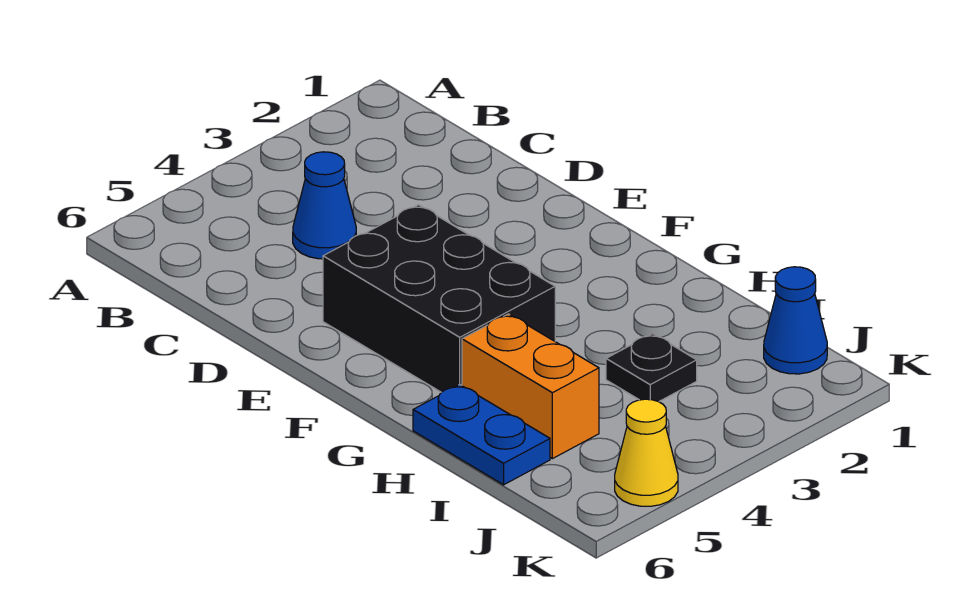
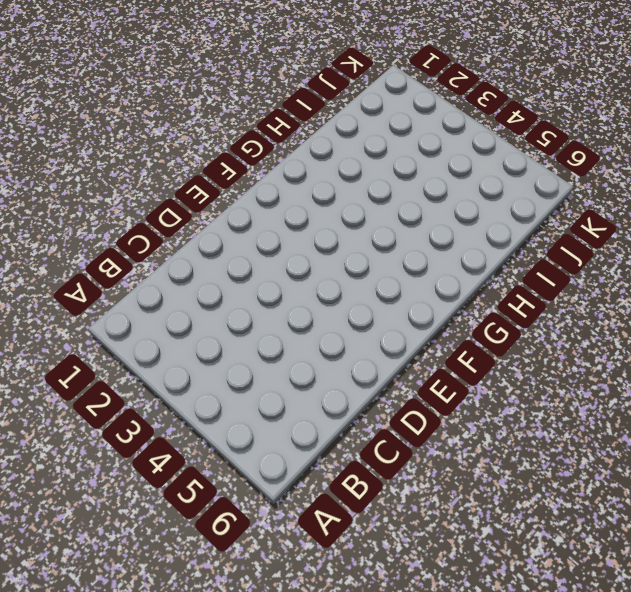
none -> blue 1x1 cone [293,152,356,259]
none -> black 2x3 brick [323,205,555,392]

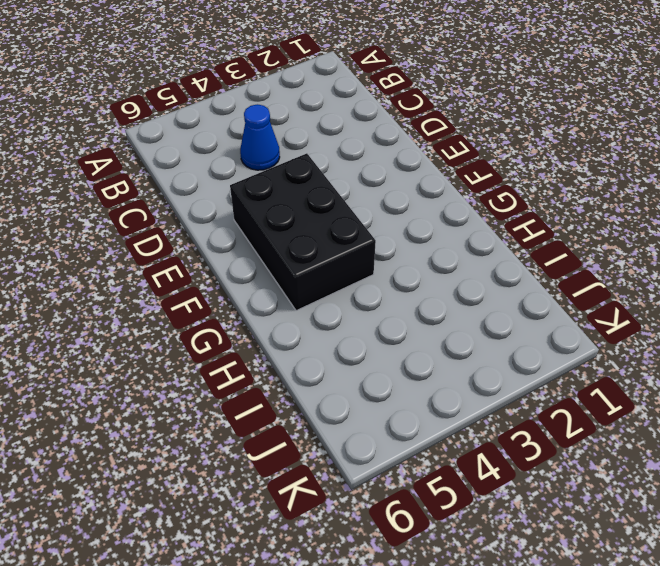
none -> orange 1x2 brick [462,314,599,459]
none -> blue 1x2 plate [413,385,550,485]

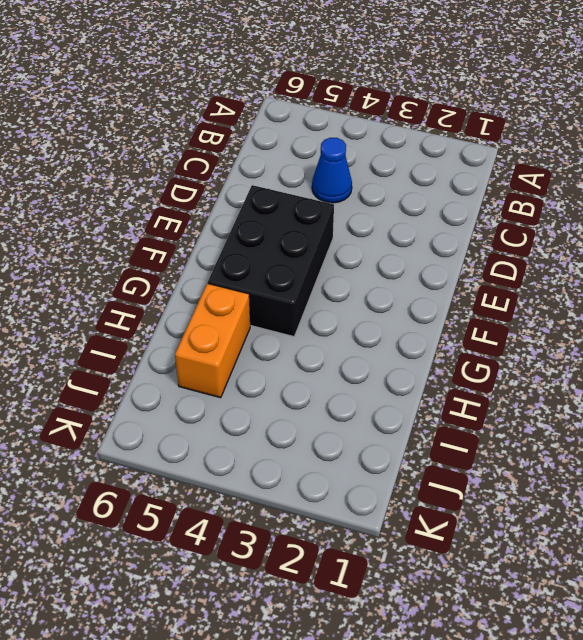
none -> blue 1x2 plate [413,385,550,485]
none -> black 1x1 plate [606,334,697,402]

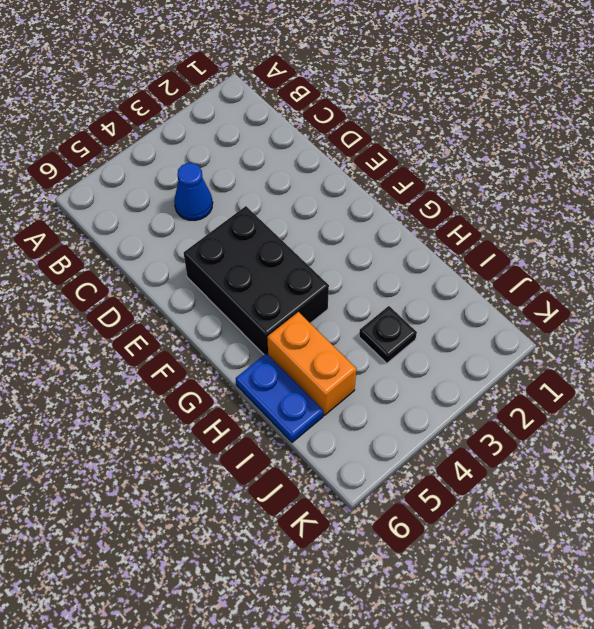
none -> blue 1x1 cone [764,267,827,374]
none -> yellow 1x1 cone [615,399,678,506]

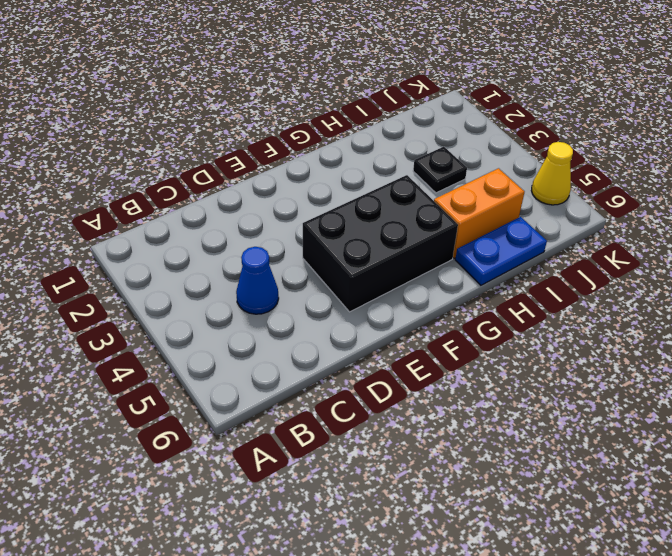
none -> blue 1x1 cone [764,267,827,374]

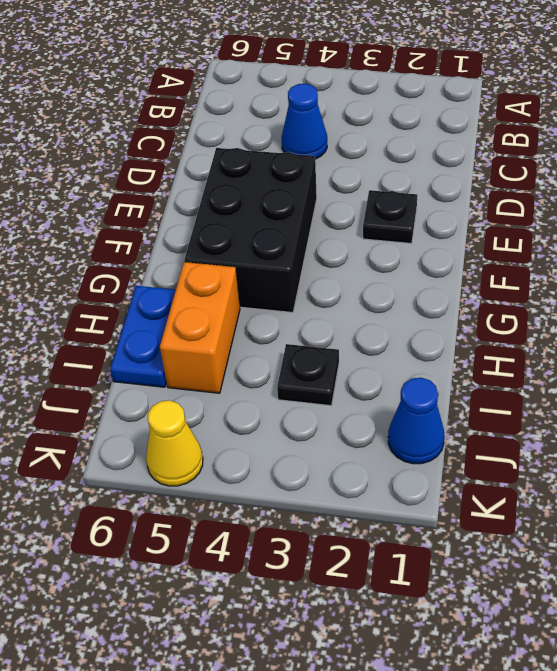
black 1x1 plate [363,190,417,244] -> none

